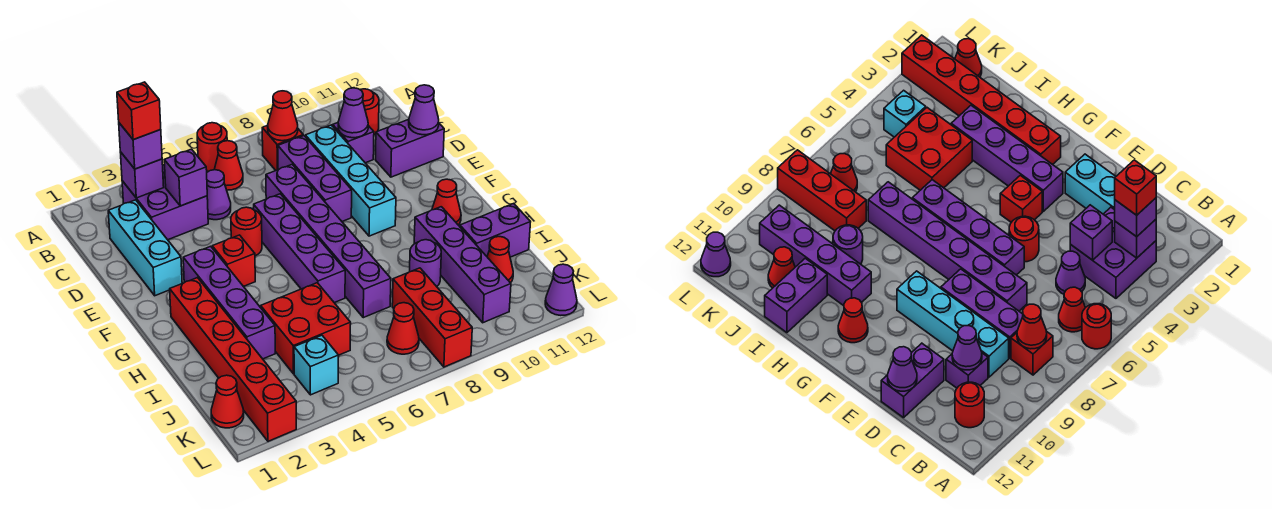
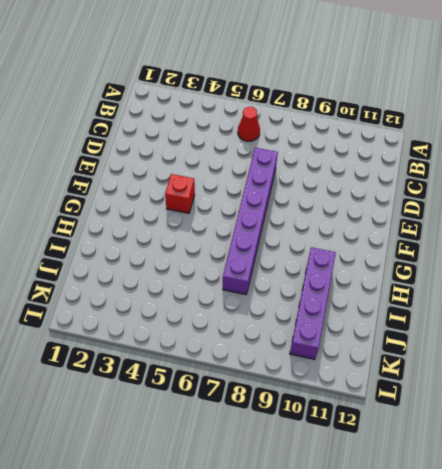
none -> red 1x1 round brick [197,123,227,171]
none -> purple 2x2 brick [122,164,208,240]
none -> red 1x1 brick [262,125,303,170]
none -> red 1x1 round brick [360,89,379,135]

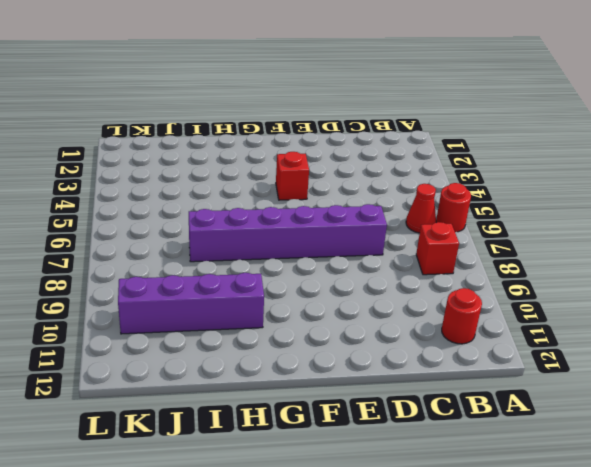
none -> purple 2x2 brick [122,164,208,240]
none -> cyan 1x3 brick [108,200,182,296]
none -> purple 1x1 cone [207,170,231,220]
none -> purple 1x3 brick [278,136,352,221]

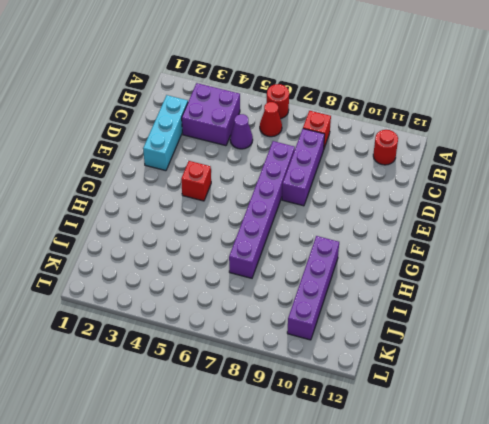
none -> cyan 1x4 brick [305,125,396,236]
none -> purple 1x1 brick [333,123,374,163]
none -> purple 1x2 brick [375,119,444,177]
none -> red 1x1 round brick [231,207,262,256]

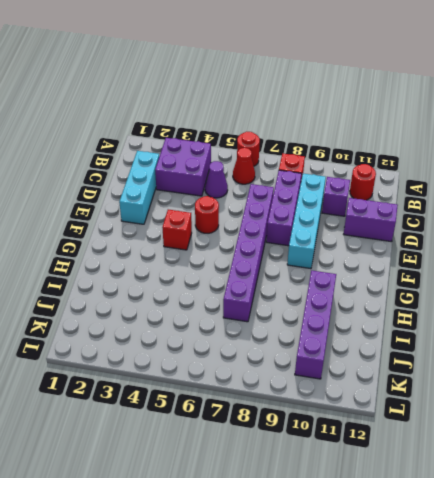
none -> purple 1x4 brick [254,194,345,303]
none -> purple 1x4 brick [183,246,275,359]
none -> red 1x6 brick [170,278,296,441]
none -> red 1x1 cone [432,179,461,225]

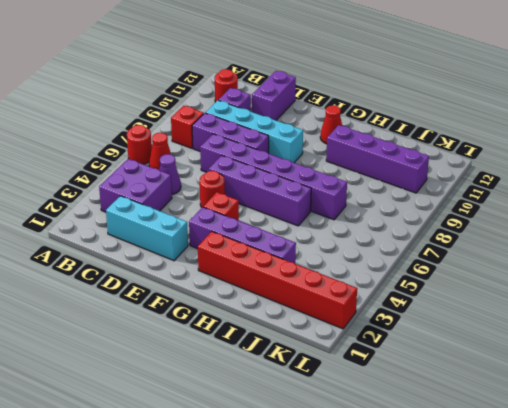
none -> red 2x2 brick [260,283,351,374]
none -> purple 1x1 round brick [410,240,441,287]
none -> purple 1x2 brick [460,204,530,257]
none -> red 1x3 brick [392,268,472,367]

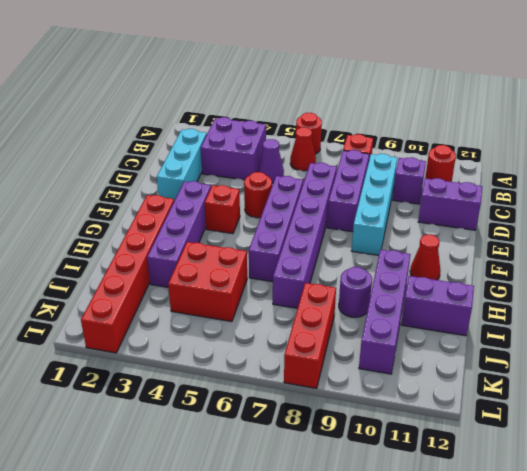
none -> red 1x1 cone [487,237,513,283]
none -> red 1x1 cone [211,375,244,428]
none -> cyan 1x1 brick [294,335,339,395]
none -> red 1x1 cone [387,303,419,354]

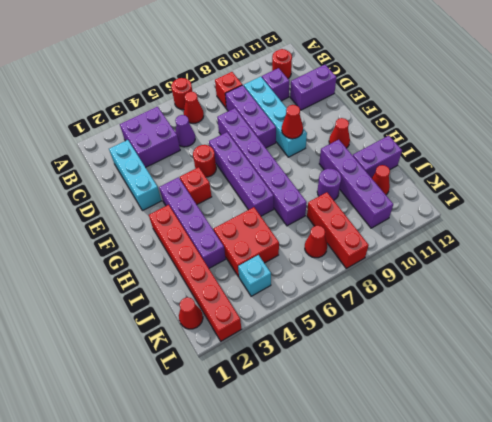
red 1x1 cone [282,105,303,139] -> red 1x1 cone moved to [268,91,298,141]
none -> purple 1x1 cone [545,264,577,315]
none -> purple 1x1 brick [120,152,164,198]
none -> purple 1x1 brick [164,149,207,206]
none -> purple 1x1 cone [338,88,368,138]

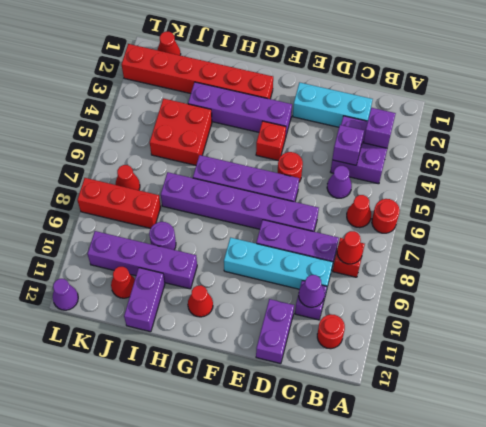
none -> cyan 1x1 brick [294,335,339,395]
none -> purple 1x1 cone [409,85,439,135]
none -> purple 1x1 brick [119,123,162,169]
none -> red 1x1 brick [117,82,161,140]

